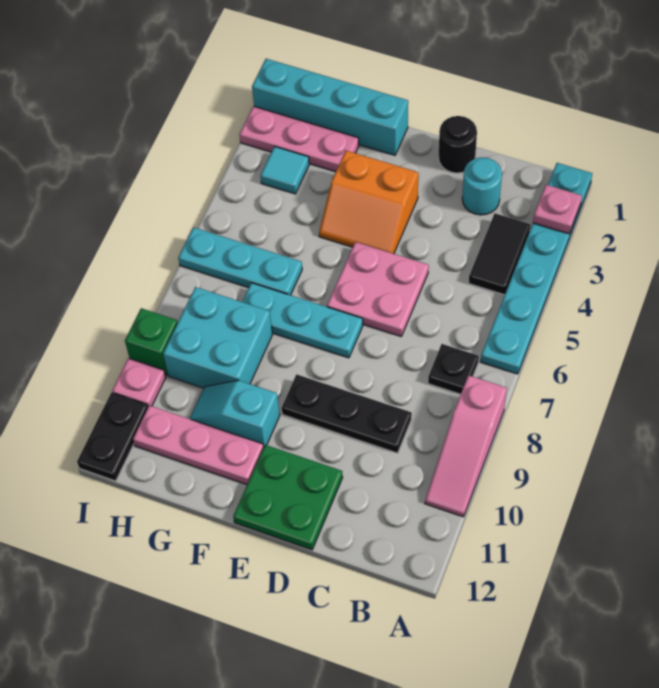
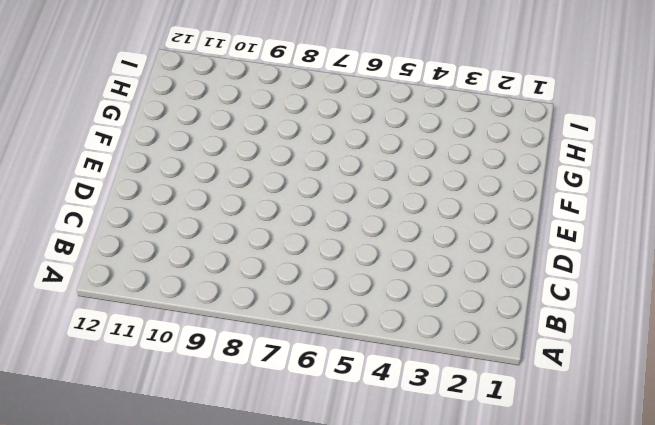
none -> cyan 1x6 plate [481,163,592,374]
none -> pink 1x3 slope [425,375,507,517]
none -> black 1x2 tile [469,213,530,295]

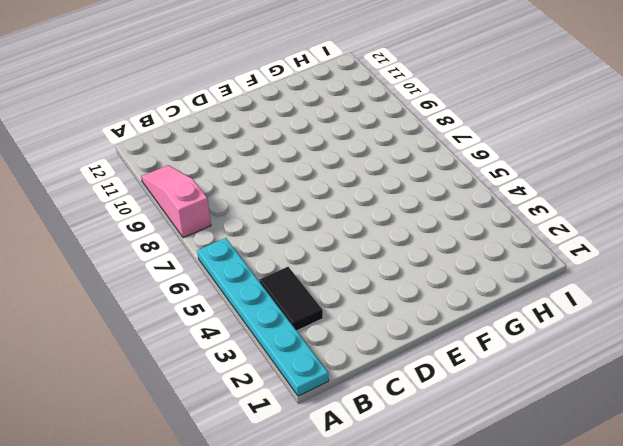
none -> black 1x1 plate [428,344,479,394]
none -> cyan 1x1 round brick [462,157,502,215]
none -> black 1x3 plate [282,374,412,453]

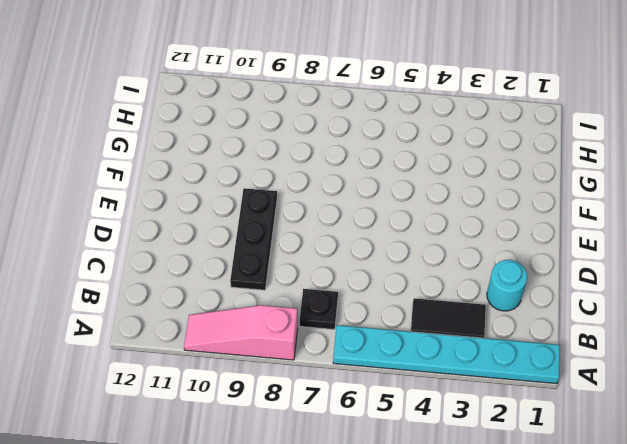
none -> black 1x1 round brick [439,116,477,173]
none -> pink 2x2 plate [327,242,429,336]
none -> green 2x2 plate [233,445,343,550]

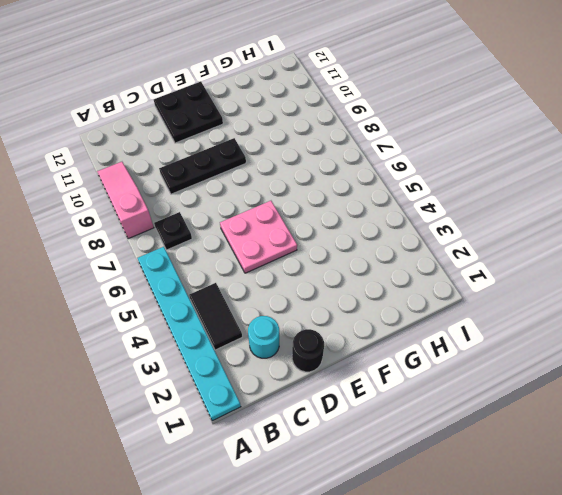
black 2x2 plate [154,82,223,143] -> green 2x2 plate [233,445,343,550]
none -> orange 2x2 slope [319,151,418,254]
none -> cyan 1x3 plate [242,283,363,358]
none -> cyan 1x4 brick [252,59,408,155]

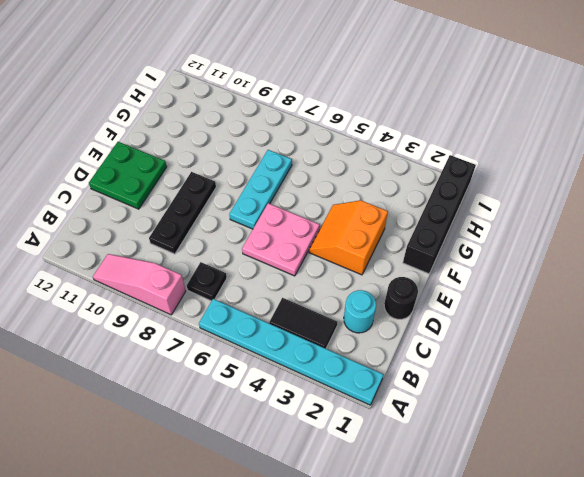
black 1x4 brick [403,155,476,274] -> cyan 1x4 brick [252,59,408,155]
none -> cyan 1x2 slope [189,380,280,447]
none -> pink 1x3 plate [133,405,264,485]
none -> pink 1x3 plate [239,106,359,172]

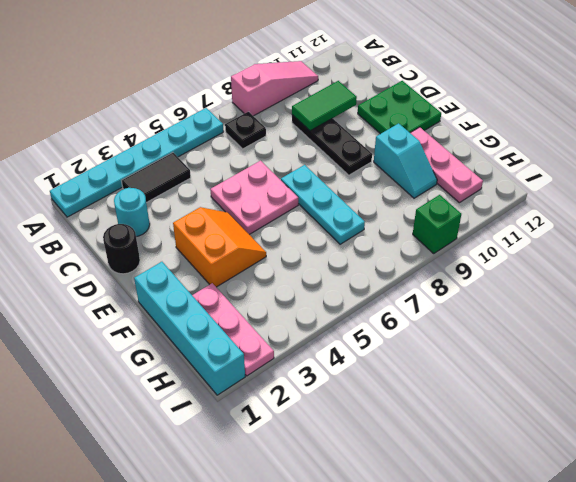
green 1x2 tile [292,81,357,131] -> none
none -> cyan 1x3 plate [178,227,302,295]
none -> cyan 2x2 brick [163,287,273,388]
none -> cyan 1x1 tile [260,146,309,194]

